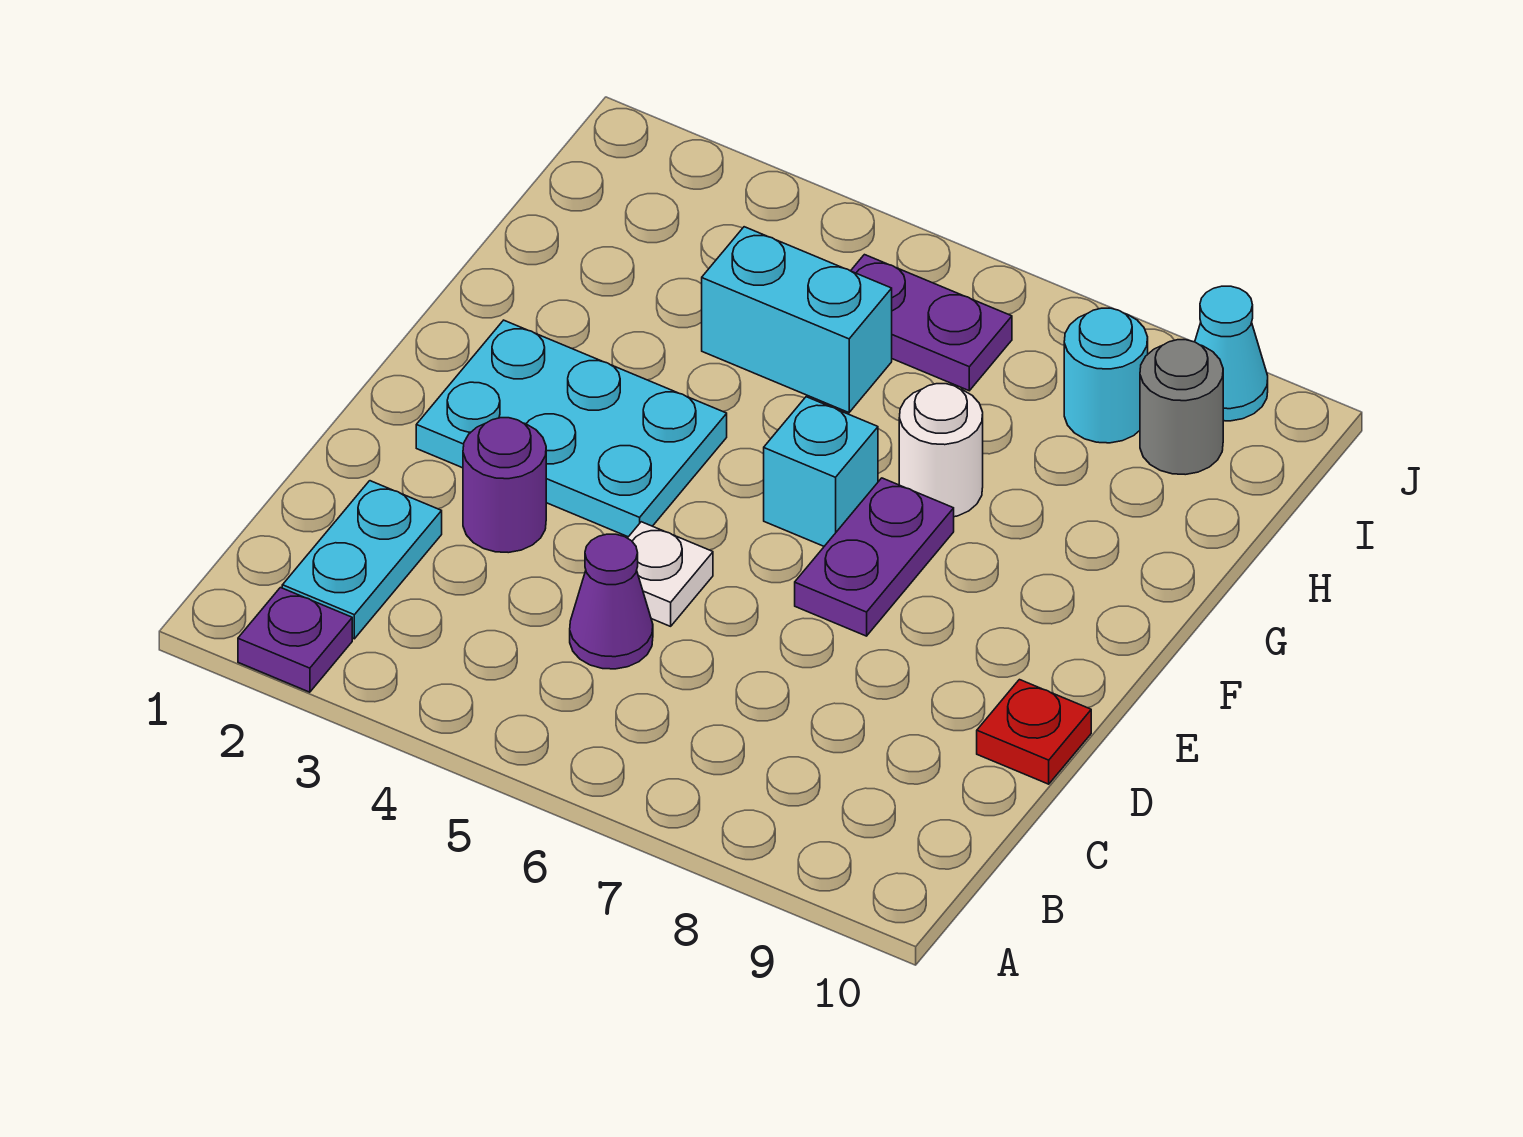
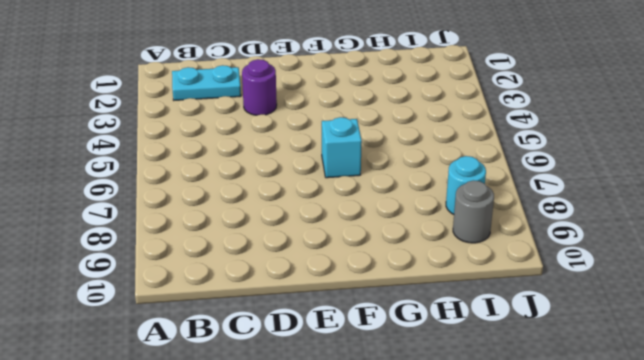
none -> purple 1x1 plate [238,588,352,692]
none -> purple 1x1 cone [570,534,653,669]
none -> white 1x1 plate [628,522,713,626]

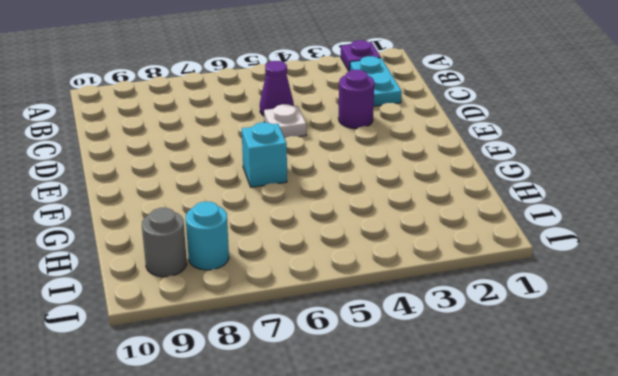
none -> red 1x1 plate [977,680,1091,784]
none -> cyan 2x3 plate [416,320,727,537]
none -> purple 1x2 plate [795,478,954,636]

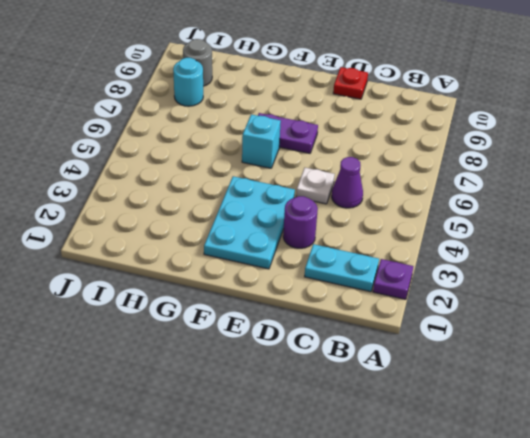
none -> white 1x1 round brick [899,384,983,517]
none -> cyan 1x2 brick [702,227,892,413]
none -> purple 1x2 plate [851,255,1012,391]

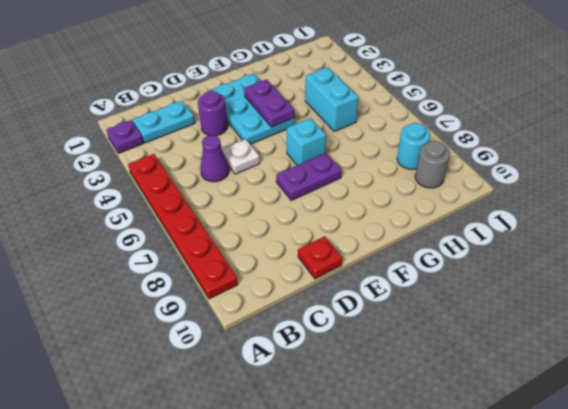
red 1x6 plate [128,154,238,299] -> none
purple 1x2 plate [244,79,295,127] -> purple 1x2 plate moved to [851,255,1012,391]
none -> white 1x1 round brick [899,384,983,517]
none -> cyan 1x1 cone [1195,286,1268,421]

